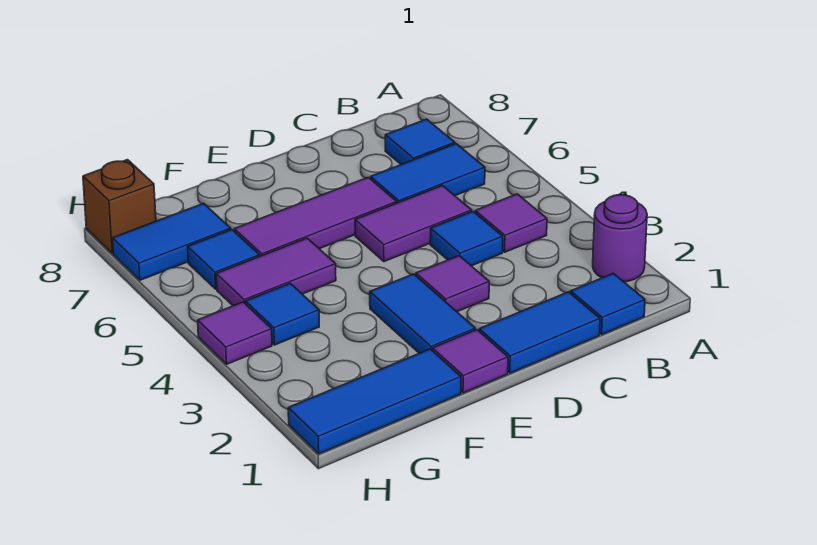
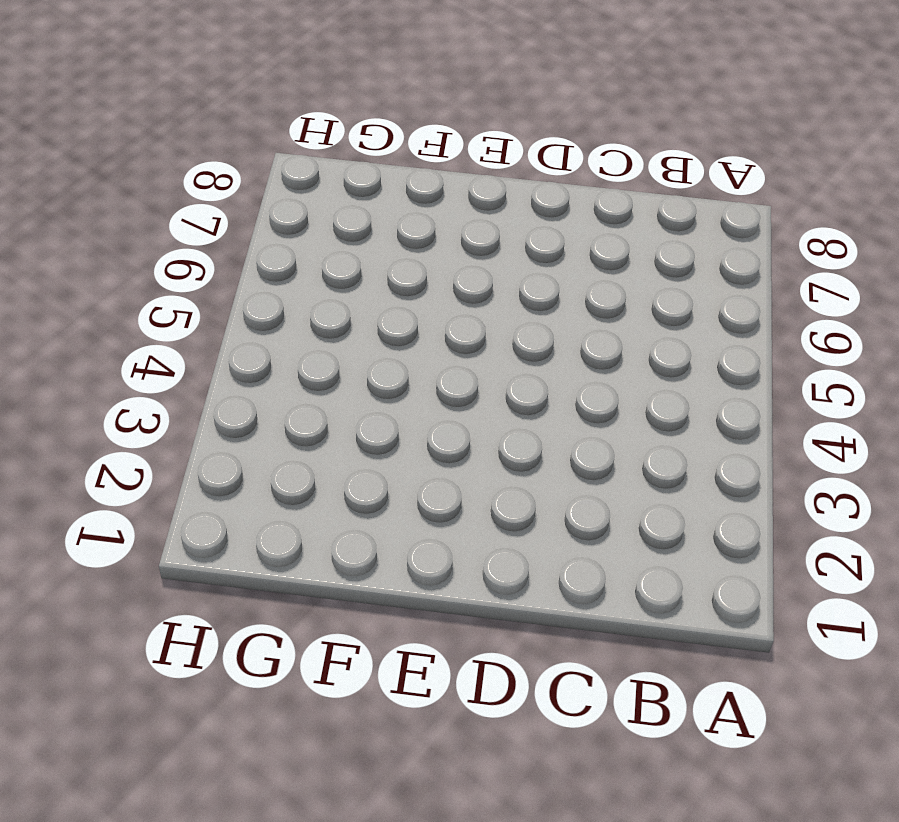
none -> purple 1x1 round brick [593,195,647,282]
none -> blue 1x1 tile [571,273,645,334]
none -> purple 1x1 tile [475,194,547,252]

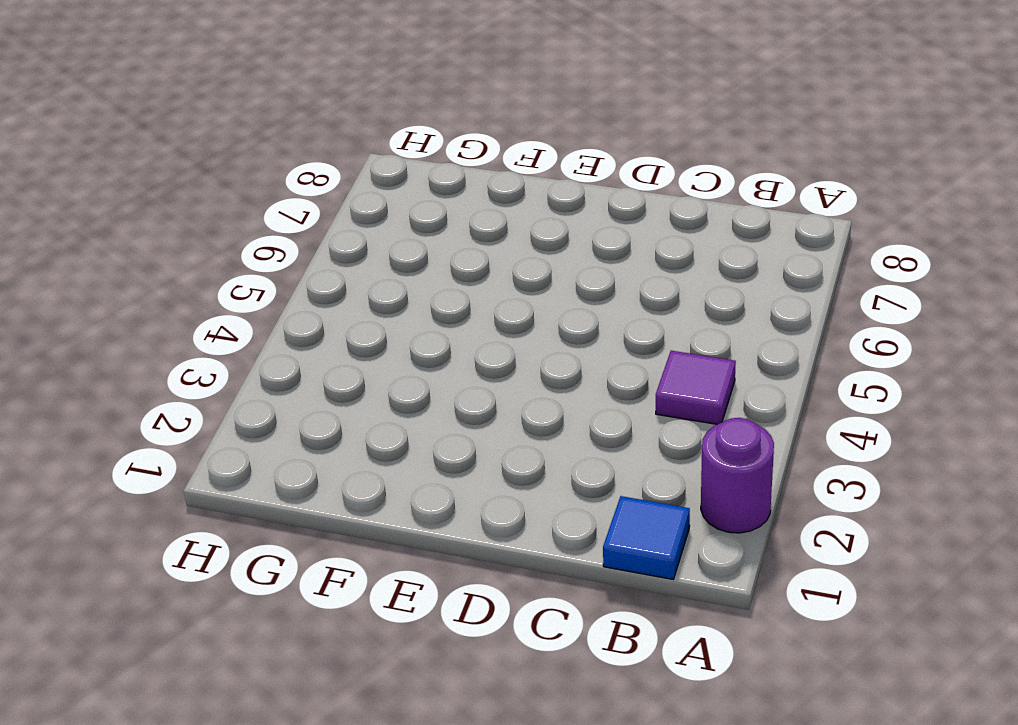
none -> blue 1x2 tile [371,144,485,203]
none -> blue 1x1 tile [385,119,455,164]
none -> blue 1x2 tile [479,292,600,373]

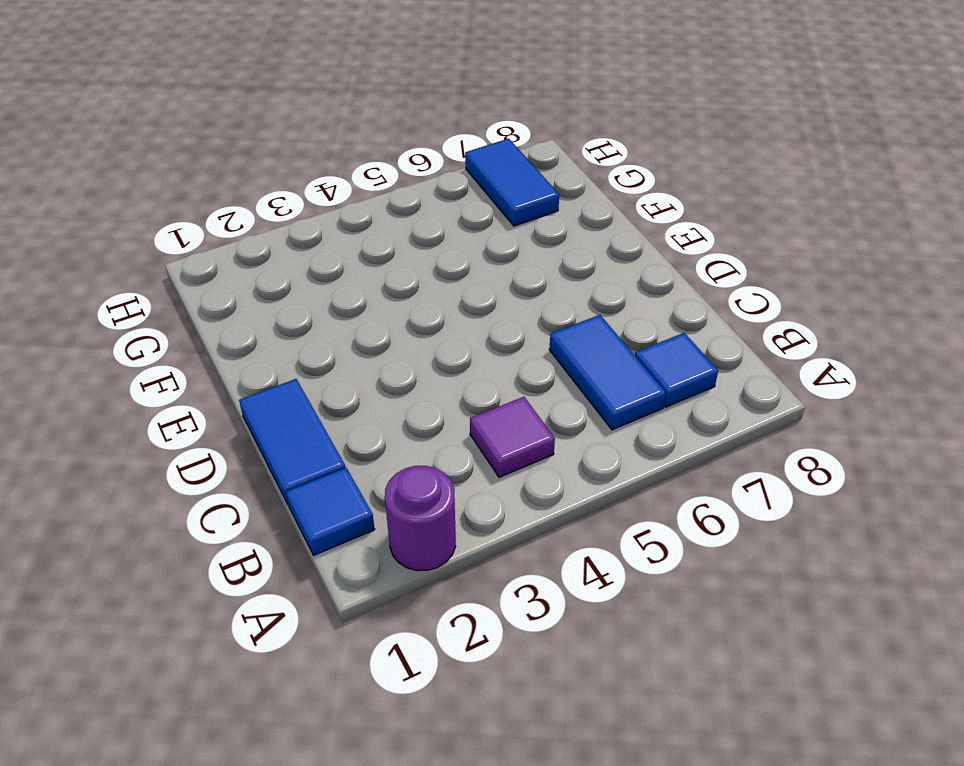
none -> blue 1x1 tile [430,212,503,266]
none -> purple 1x2 tile [355,186,472,262]
none -> purple 1x1 tile [416,256,489,312]

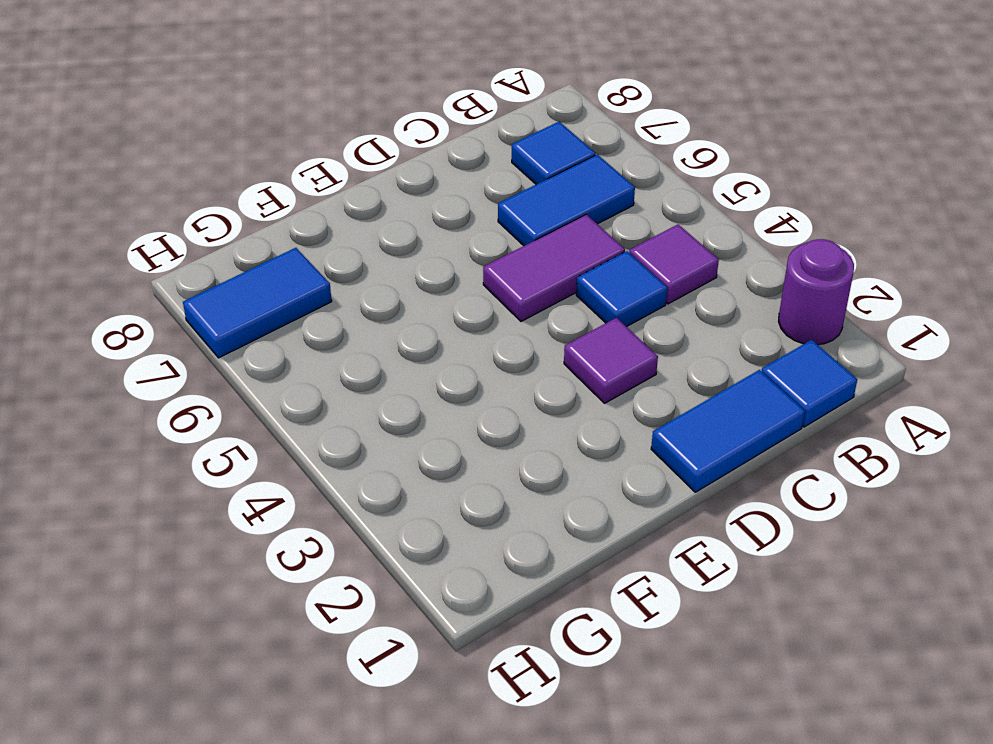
none -> purple 1x3 tile [234,177,397,256]
none -> purple 1x1 tile [432,330,508,393]
none -> blue 1x2 tile [370,274,475,353]

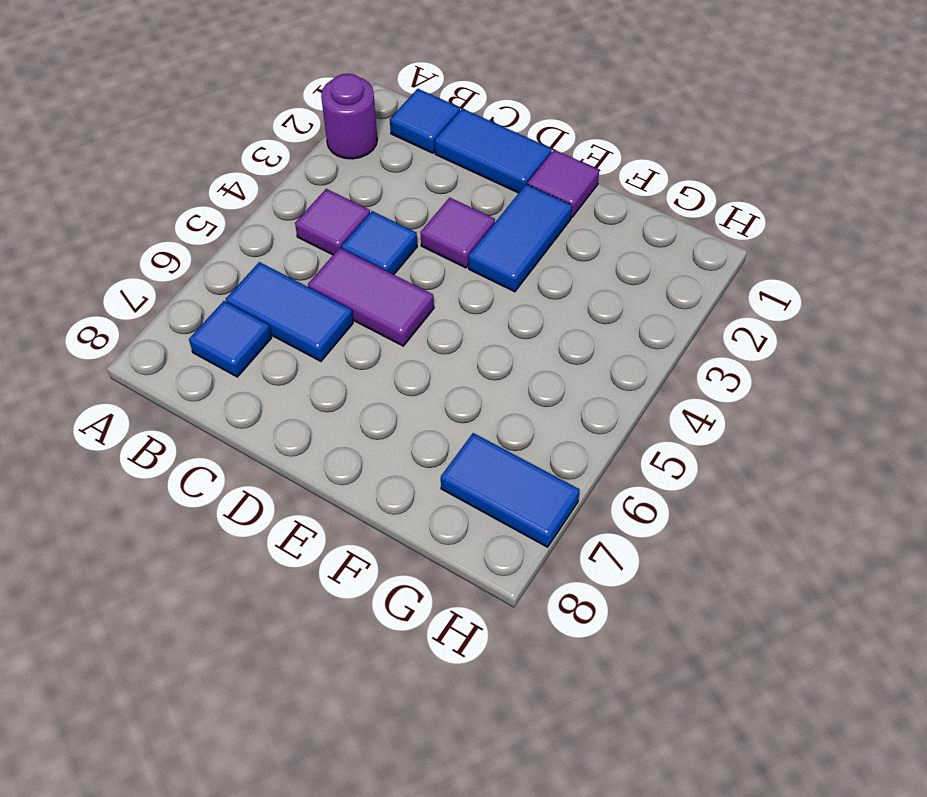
none -> purple 1x3 tile [234,177,397,256]
none -> blue 1x3 tile [288,349,461,454]
none -> purple 1x2 tile [216,238,336,306]

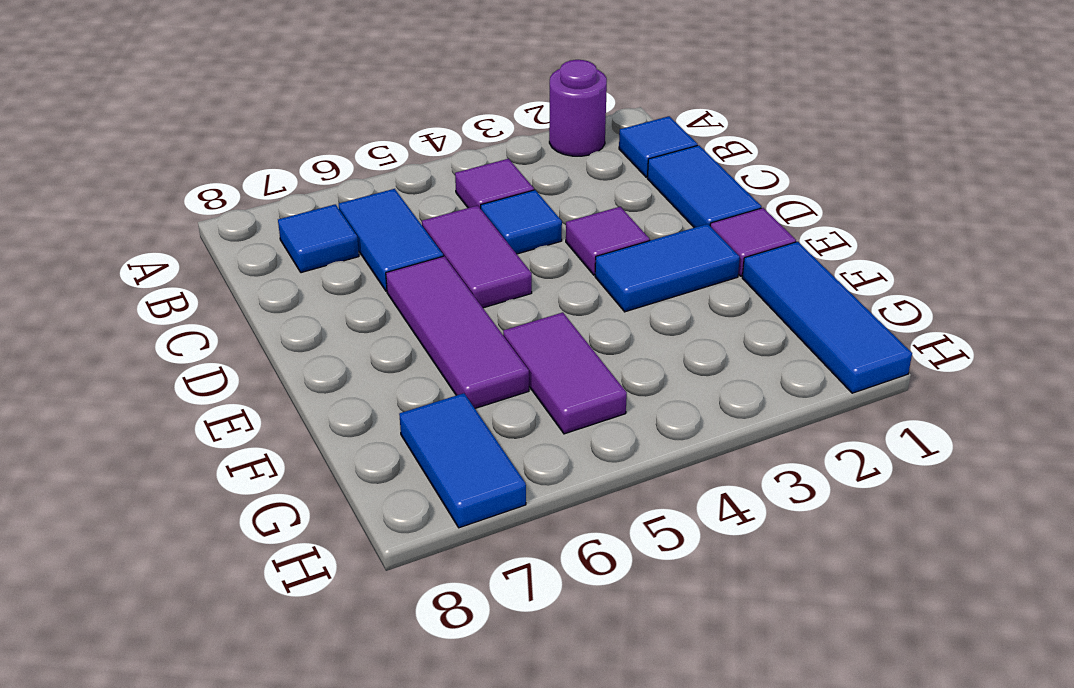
none -> blue 1x1 tile [246,283,319,345]
none -> blue 1x1 tile [188,230,260,289]
none -> purple 1x1 tile [198,302,272,364]

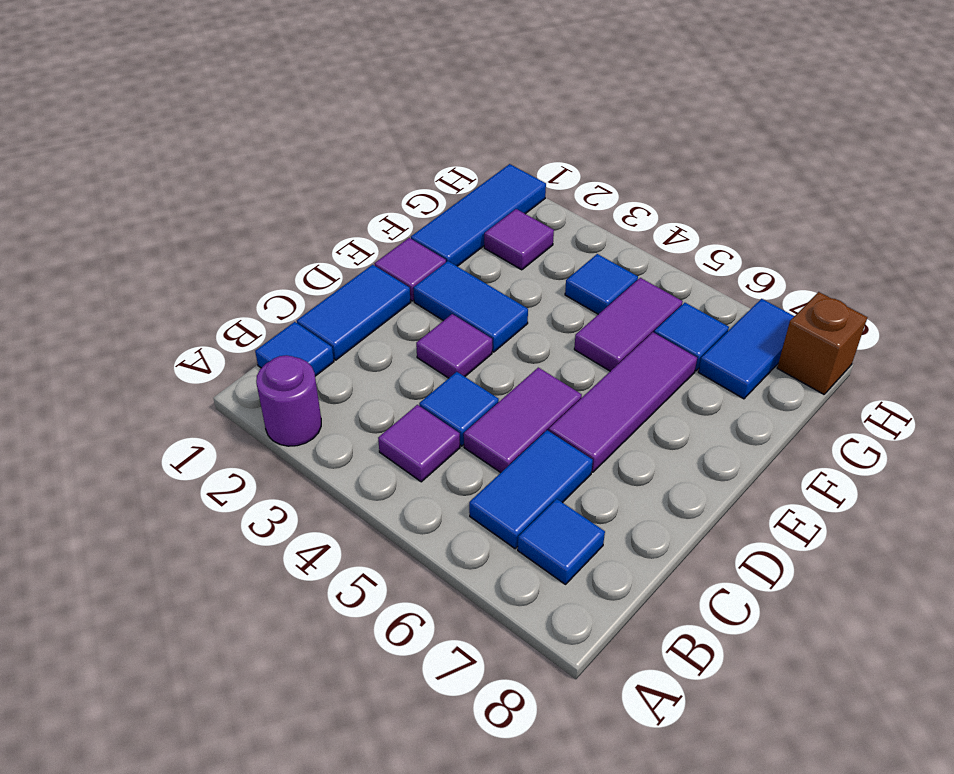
purple 1x1 tile [484,209,554,270] -> purple 1x1 tile moved to [198,302,272,364]

